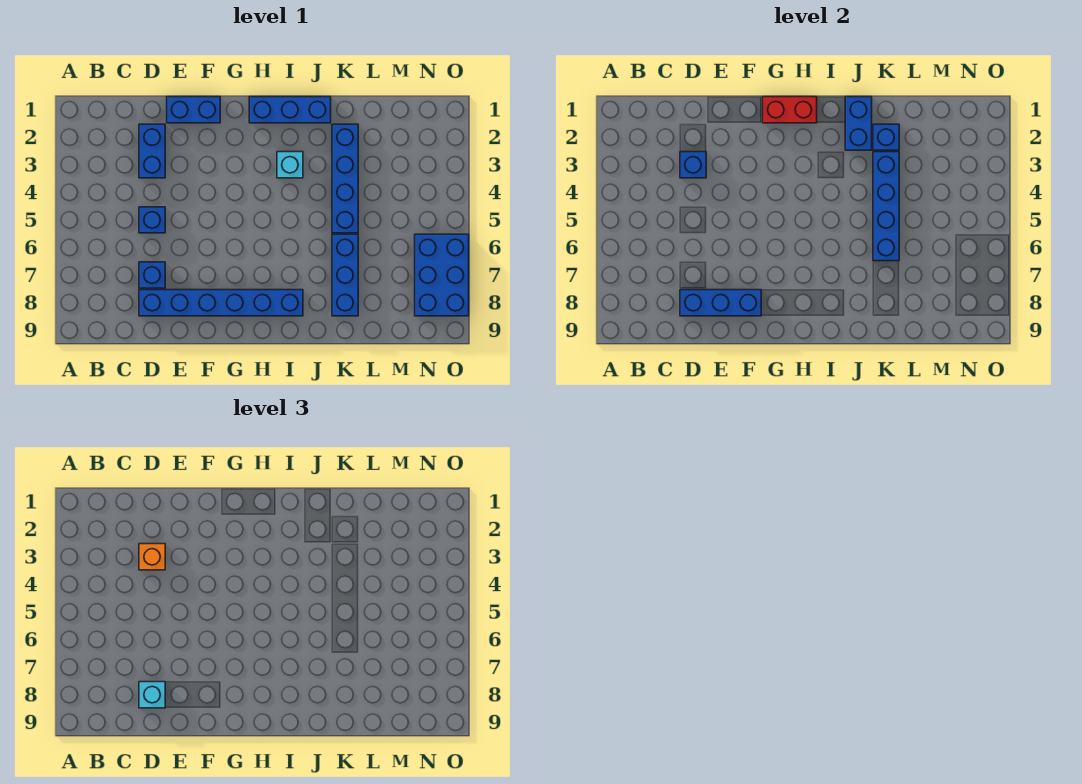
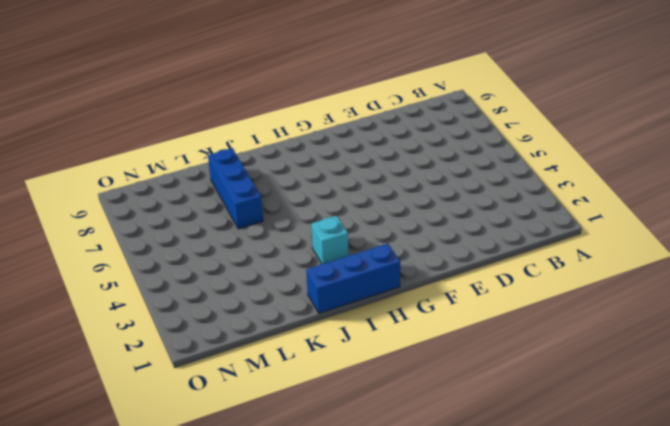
none -> blue 1x2 brick [139,124,165,178]
none -> blue 1x1 brick [139,207,165,233]
none -> blue 1x1 brick [139,262,165,288]

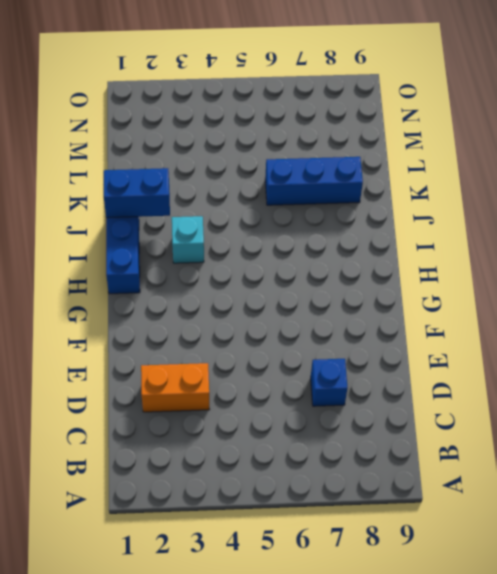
orange 1x2 brick [141,363,210,412] -> blue 1x2 brick [139,124,165,178]
none -> blue 1x1 brick [139,207,165,233]
none -> blue 1x6 brick [139,290,303,316]
none -> blue 1x2 brick [167,97,220,123]

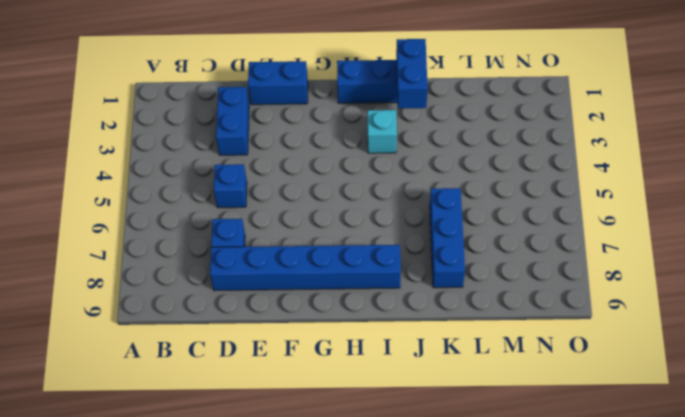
none -> blue 1x4 brick [332,124,358,233]
none -> blue 2x3 brick [415,234,469,316]
none -> blue 1x1 brick [680,152,706,178]

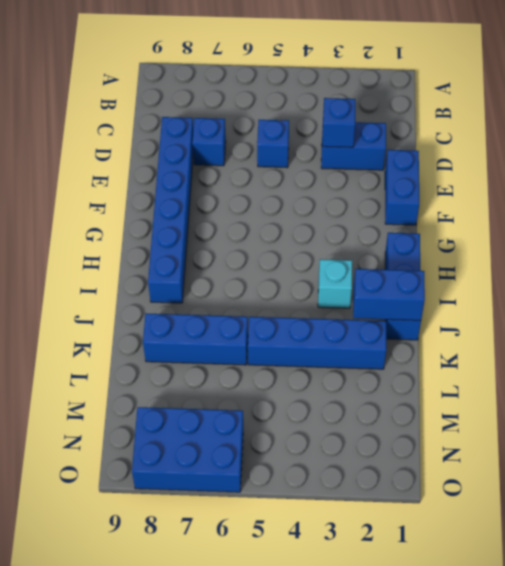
none -> blue 1x3 brick [680,290,761,316]
none -> red 1x2 brick [763,97,817,123]
none -> blue 1x1 brick [873,124,899,150]

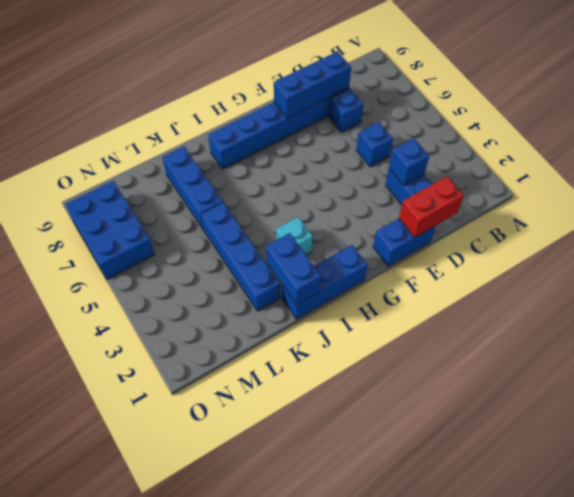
red 1x2 brick [399,176,464,238] -> red 1x2 brick moved to [763,97,817,123]
none -> blue 1x1 brick [873,124,899,150]
none -> blue 1x4 brick [873,152,899,261]
none -> orange 1x1 brick [139,544,165,570]

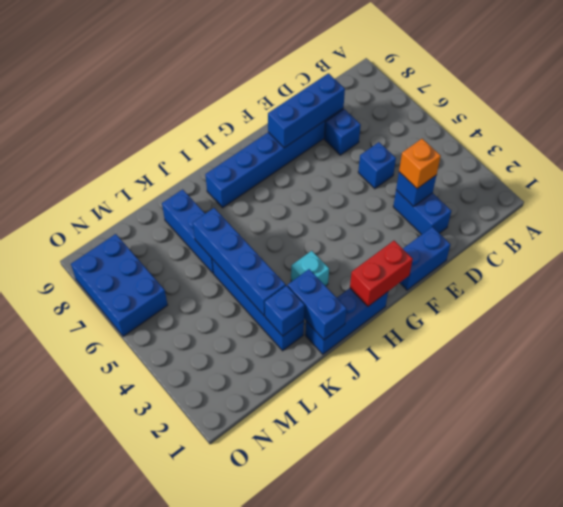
none -> cyan 1x1 brick [139,682,165,708]

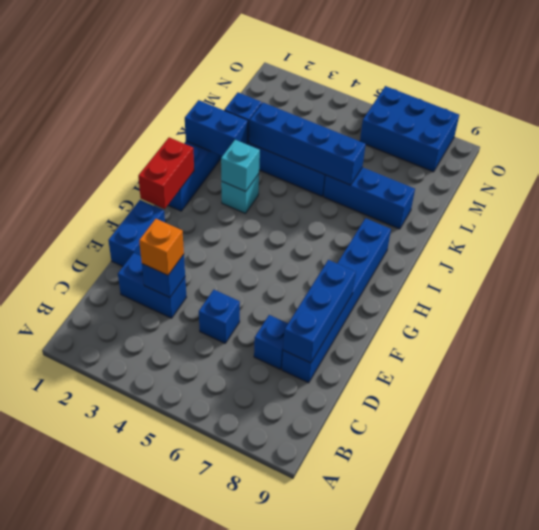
cyan 1x1 brick [221,140,260,191] -> cyan 1x1 brick moved to [139,682,165,708]

